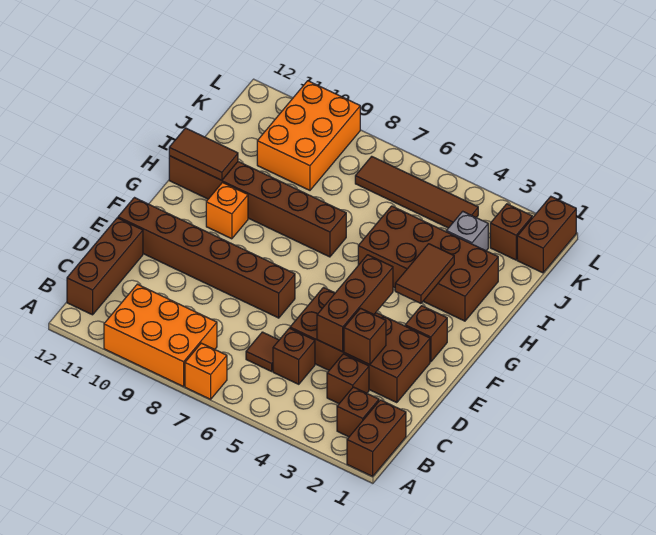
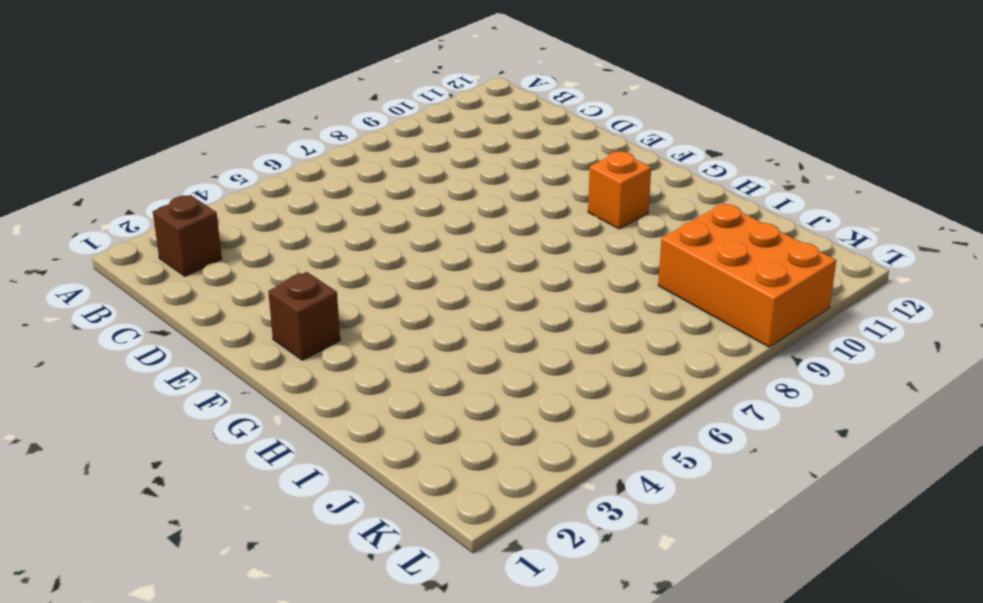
none -> brown 1x2 brick [347,400,406,476]
none -> orange 1x1 brick [185,343,227,399]
none -> orange 2x3 brick [104,284,217,387]

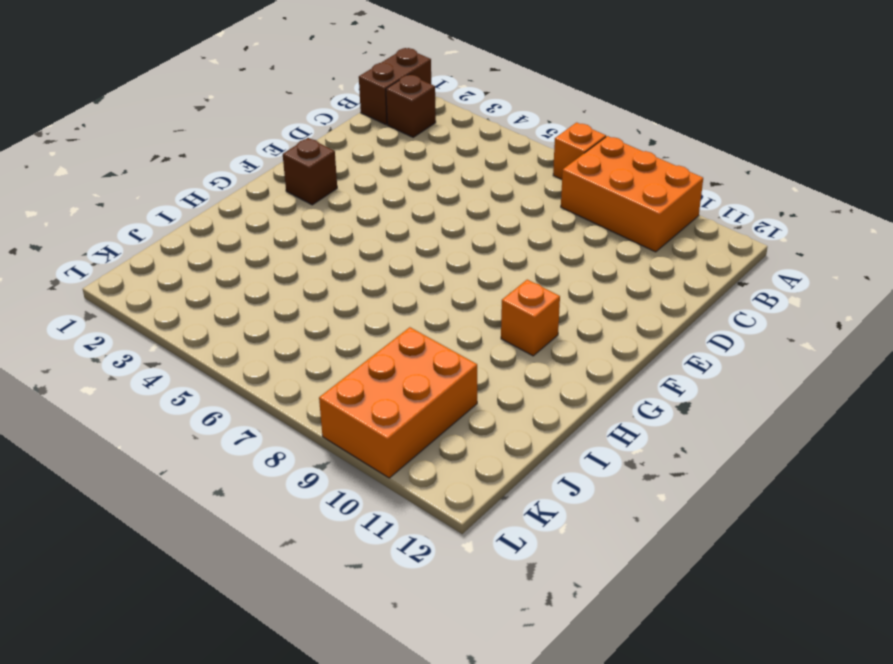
none -> brown 1x3 brick [67,218,143,315]
none -> brown 1x1 brick [327,354,369,403]
none -> brown 1x1 brick [273,328,315,384]

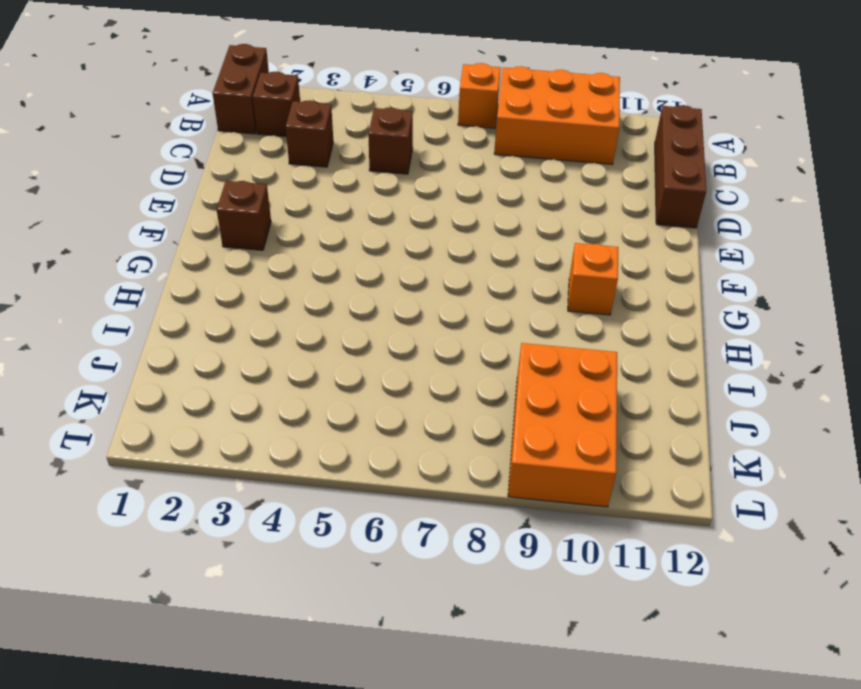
none -> brown 1x1 tile [246,332,279,371]
none -> brown 2x4 brick [290,288,430,403]
none -> brown 1x6 brick [118,198,295,318]

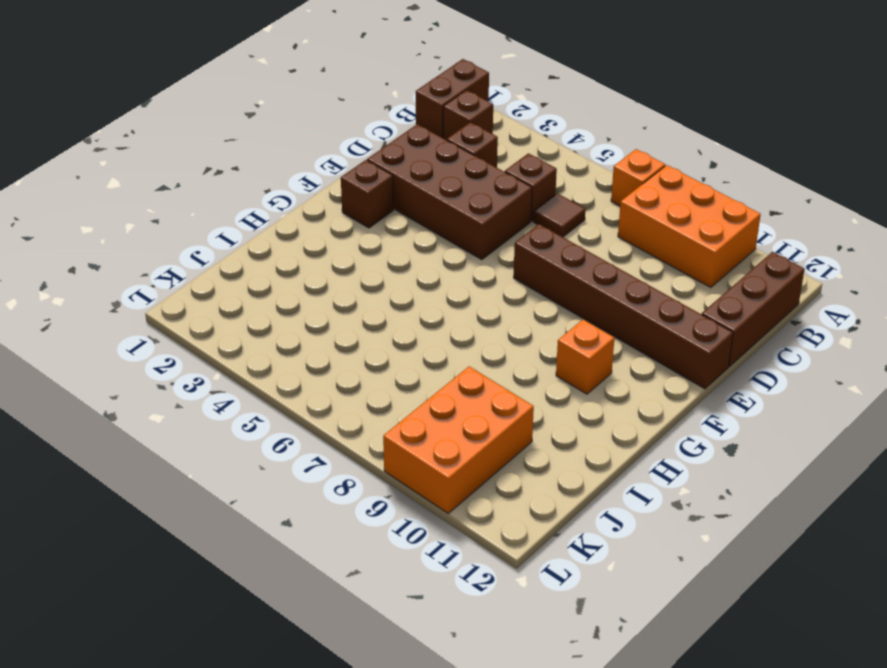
none -> brown 2x4 brick [358,206,498,321]
none -> brown 1x6 brick [169,156,346,257]
none -> grey 1x1 brick [446,211,488,251]

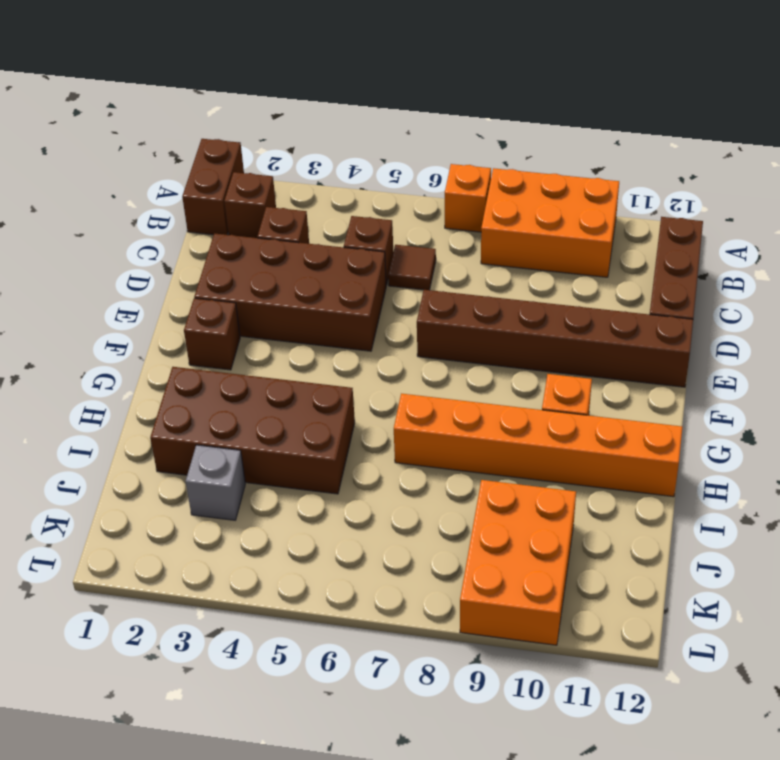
orange 1x6 brick [394,394,683,497] -> brown 1x6 brick [169,156,346,257]
none -> brown 1x2 brick [517,197,576,273]
none -> brown 1x1 brick [490,204,532,260]
none -> brown 1x4 tile [355,156,478,228]

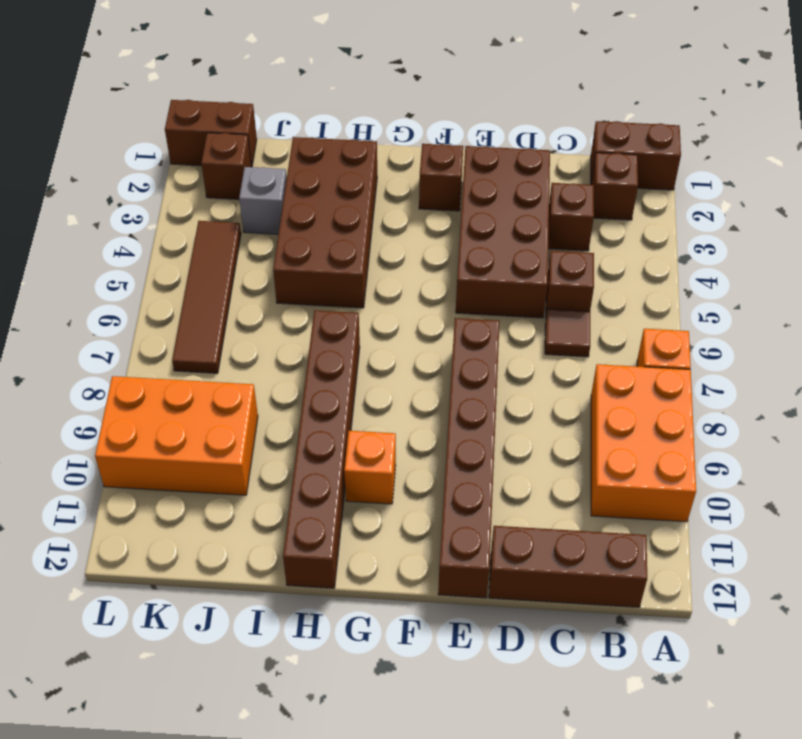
none -> brown 1x1 brick [344,308,386,365]
none -> brown 1x3 brick [317,255,393,352]
none -> brown 1x2 tile [395,244,454,303]

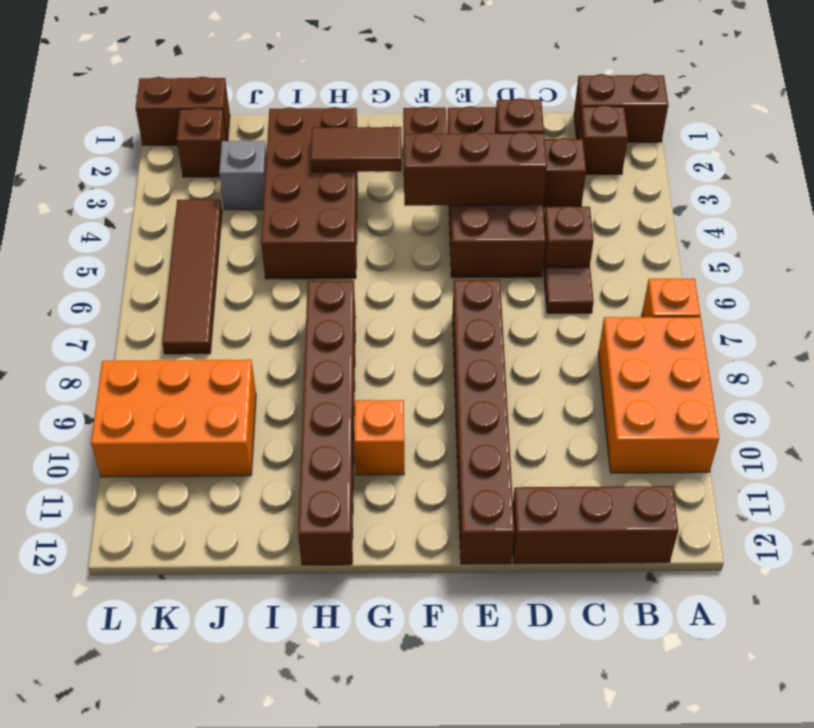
none -> brown 1x2 tile [169,128,238,180]

